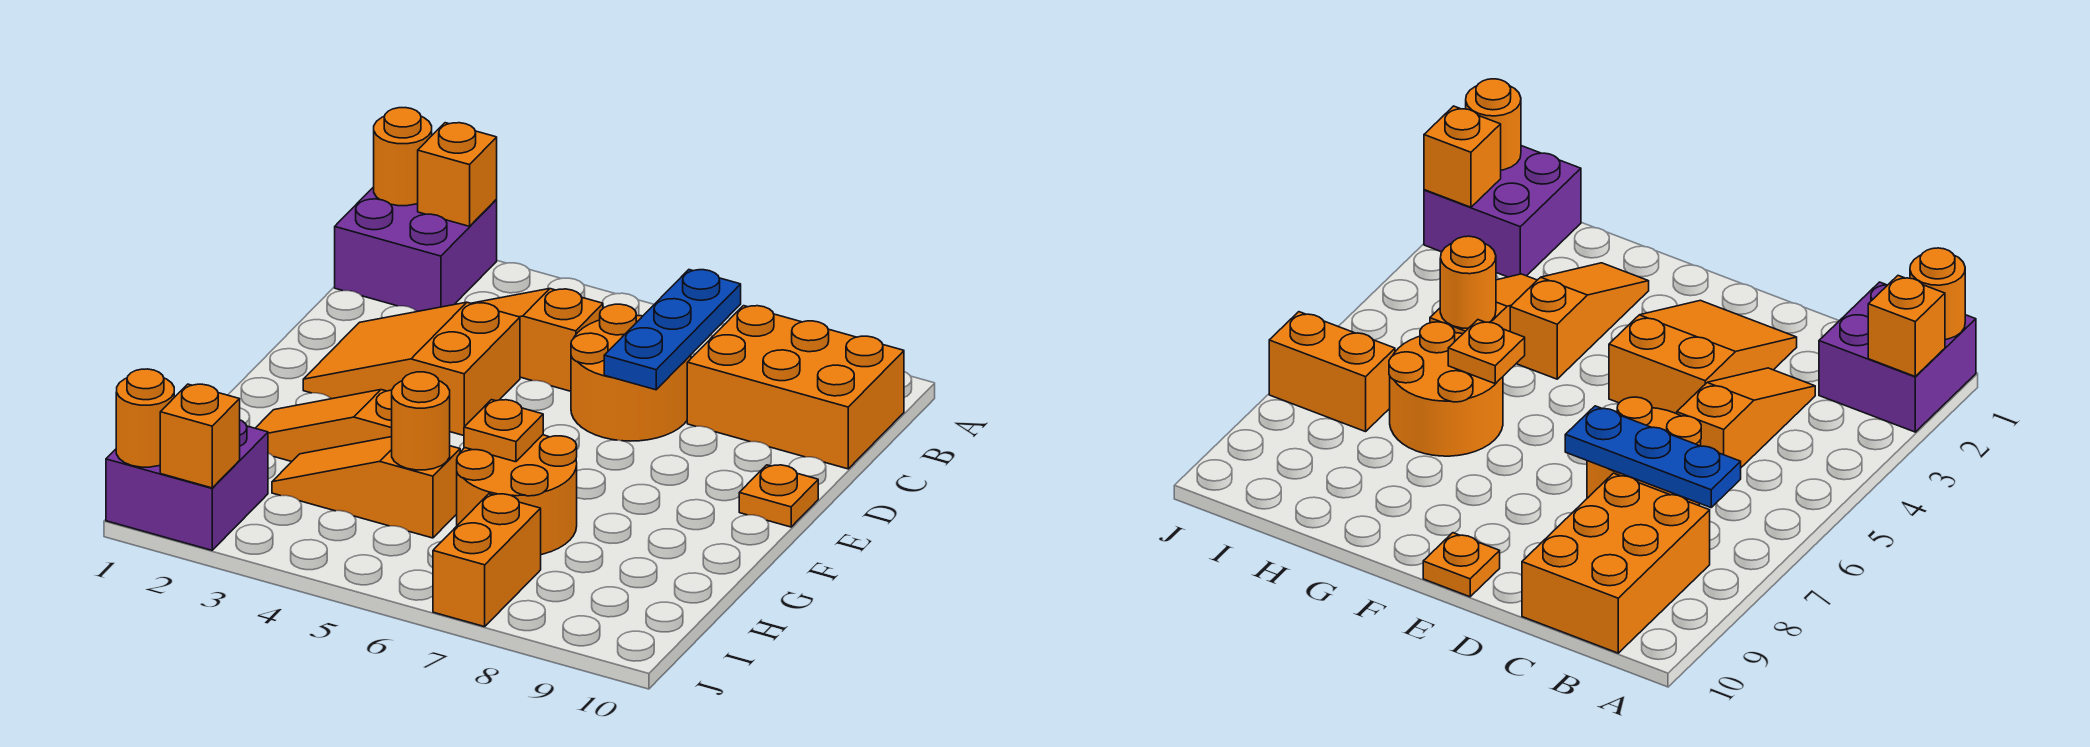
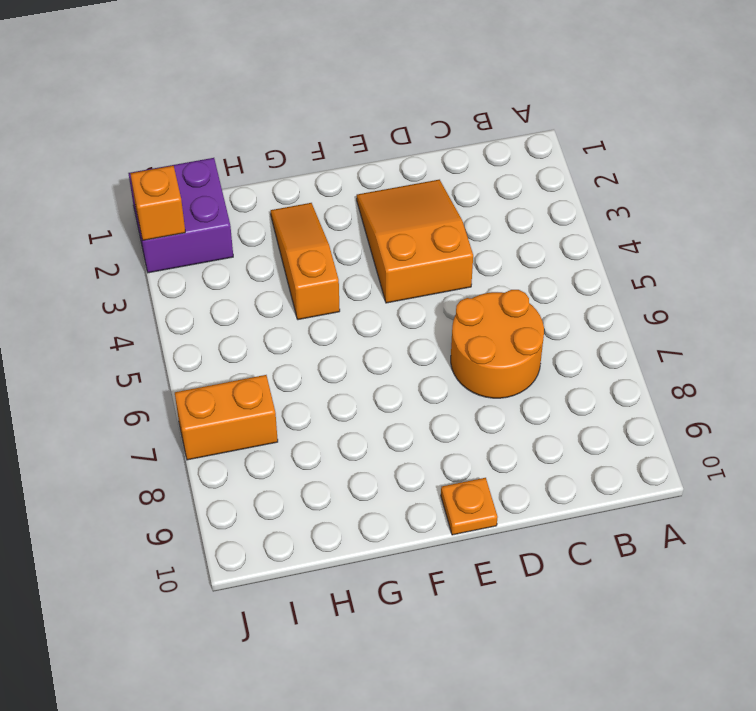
none -> purple 2x2 brick [335,187,497,311]
none -> orange 2x3 brick [687,306,904,469]
none -> orange 1x3 slope [472,289,603,391]

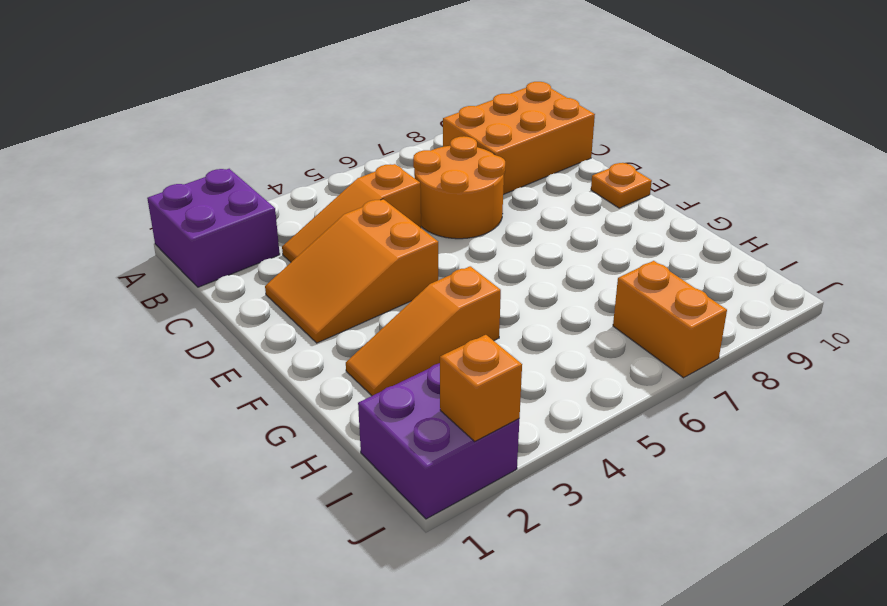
none -> orange 2x2 round brick [457,435,577,555]
none -> orange 1x3 slope [272,437,460,538]
none -> orange 1x1 round brick [374,108,432,206]

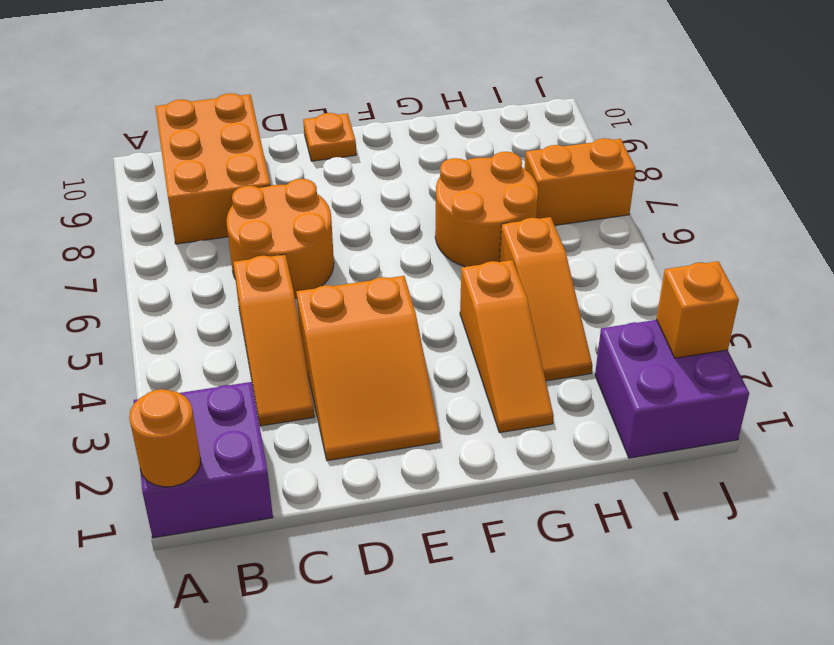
none -> orange 1x1 brick [418,123,497,226]
none -> blue 1x3 plate [604,270,741,390]
none -> orange 1x1 plate [464,400,543,462]

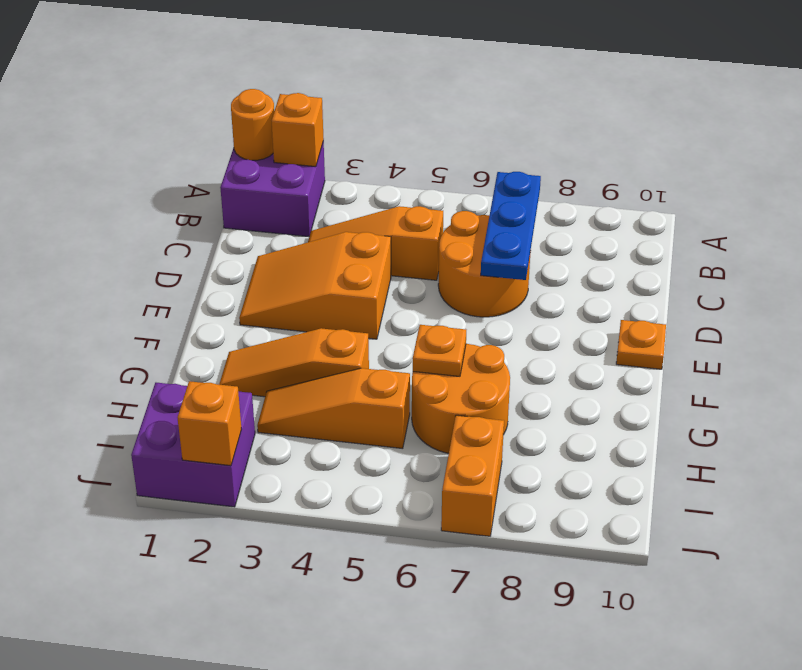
none -> orange 2x3 brick [687,306,904,469]
none -> orange 1x1 round brick [392,372,450,470]
none -> orange 1x1 round brick [116,369,174,467]

